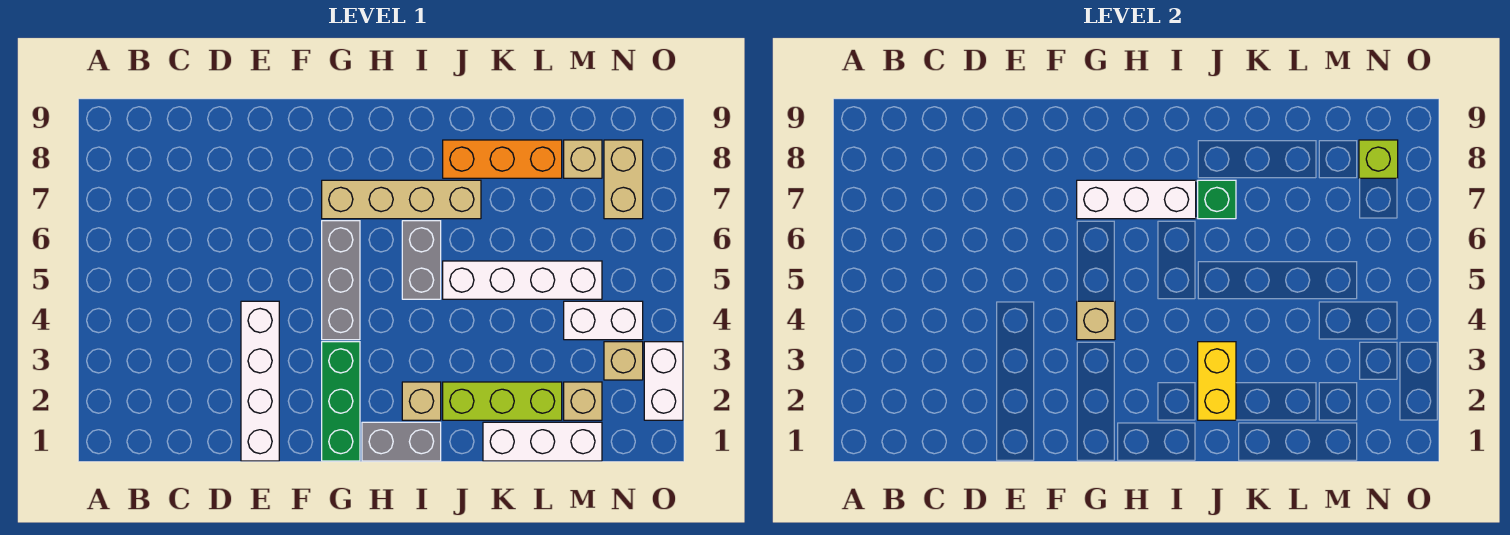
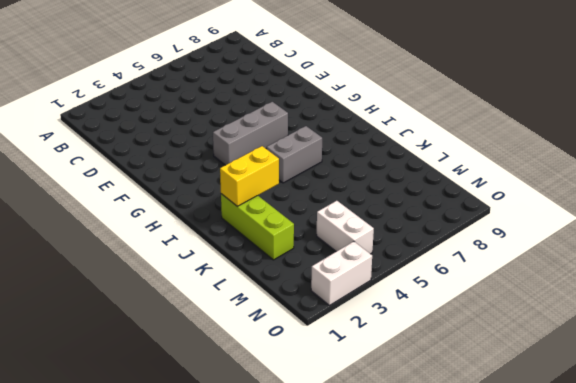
none -> white 1x4 brick [241,301,279,461]
none -> green 1x3 brick [322,342,360,461]
none -> tan 1x4 brick [322,180,481,219]

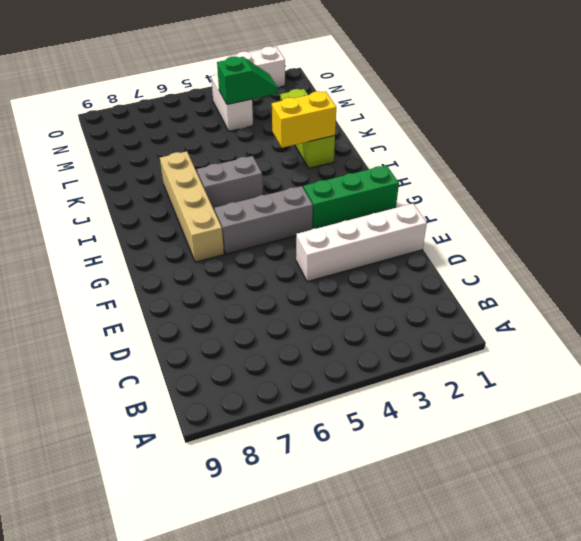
green 1x2 slope [217,57,278,104] -> none
none -> grey 1x2 brick [362,422,441,461]
none -> tan 1x1 brick [402,382,441,420]
none -> white 1x4 brick [443,261,602,299]

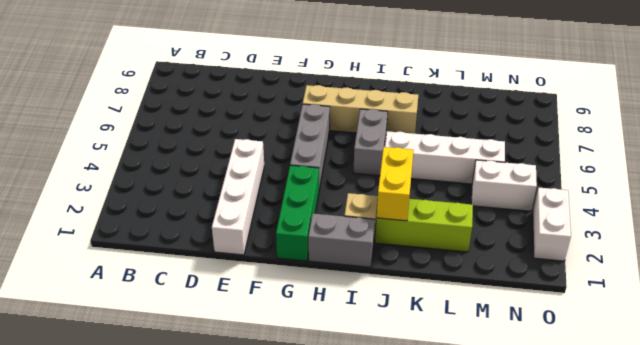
none -> orange 1x3 brick [443,140,562,178]
none -> white 1x3 brick [483,422,602,461]
none -> tan 1x1 brick [564,382,602,420]

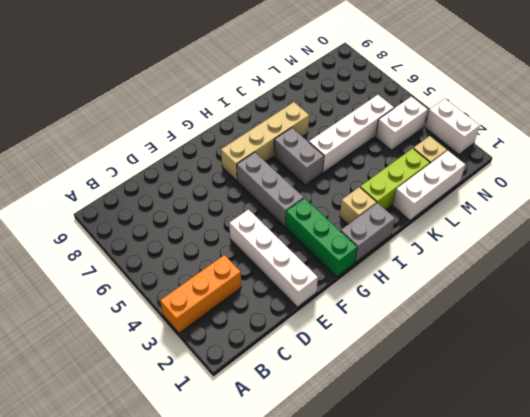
orange 1x3 brick [160,255,241,333] -> orange 1x3 brick moved to [443,140,562,178]
none -> tan 1x1 brick [564,140,602,178]
none -> tan 1x1 brick [604,342,643,380]
none -> tan 1x2 brick [604,140,643,219]

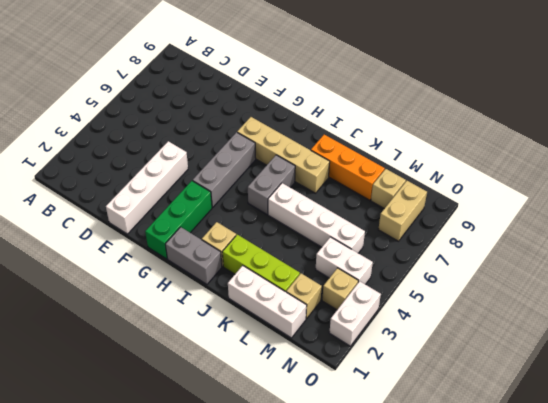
none -> tan 1x1 brick [1077,301,1115,340]
none -> white 1x3 brick [1077,180,1196,219]
none -> yellow 1x2 brick [1198,342,1236,420]

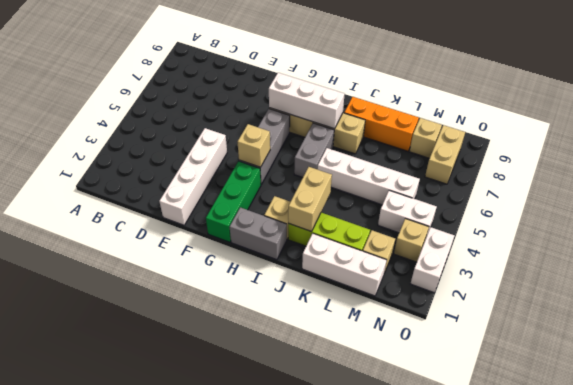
tan 1x2 brick [288,167,332,232] -> yellow 1x2 brick [1198,342,1236,420]
none -> green 1x1 brick [1198,180,1236,219]
none -> lime 1x1 brick [1359,140,1398,178]

